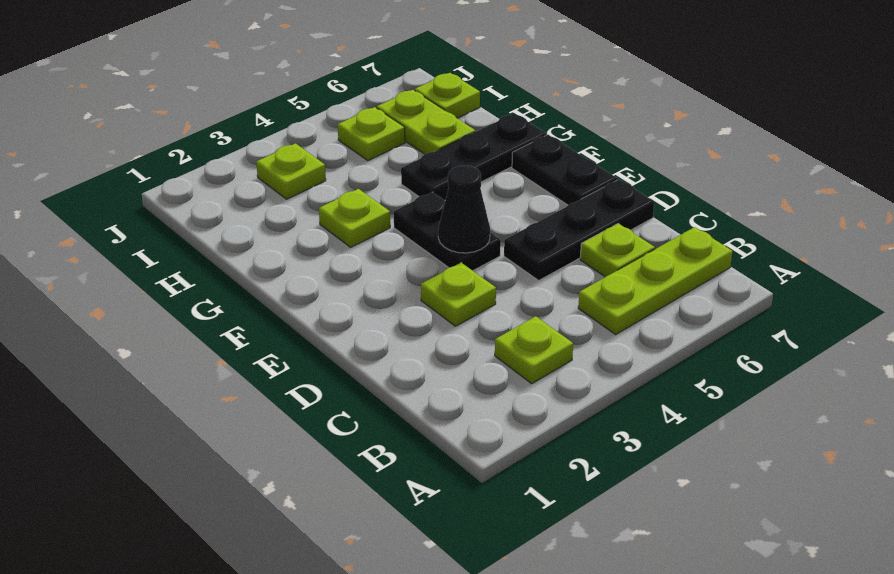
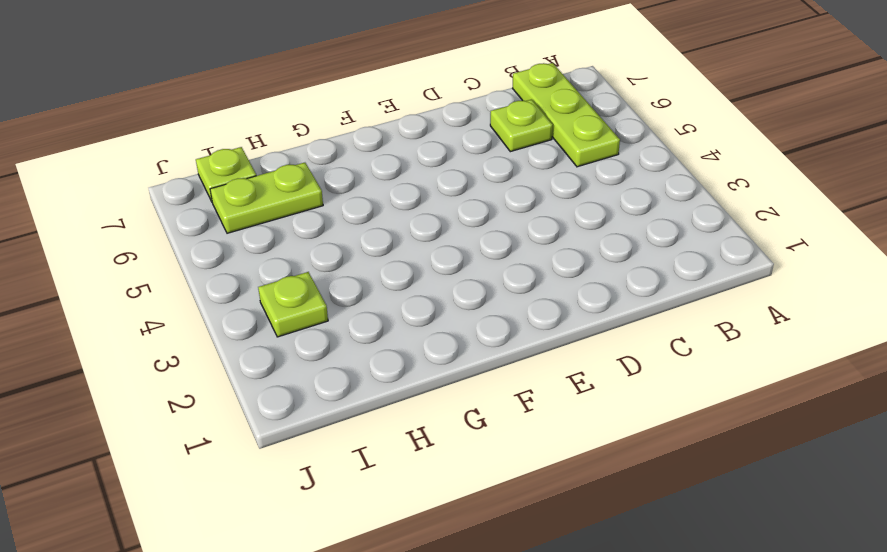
none -> lime 1x1 plate [495,316,573,383]
none -> lime 1x1 plate [421,263,496,326]
none -> black 1x3 plate [504,179,654,280]

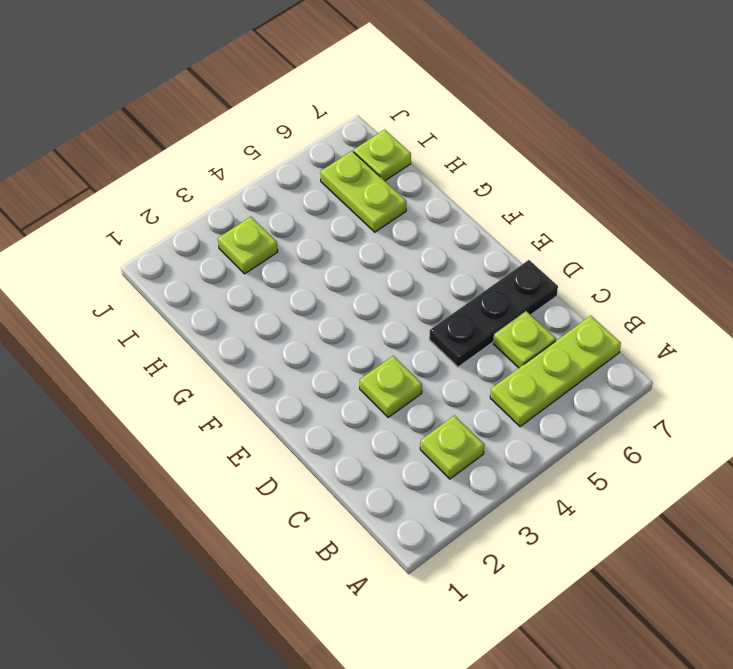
none -> black 1x2 plate [394,192,501,271]
none -> black 1x2 plate [512,135,617,205]
none -> lime 1x1 plate [319,189,390,247]

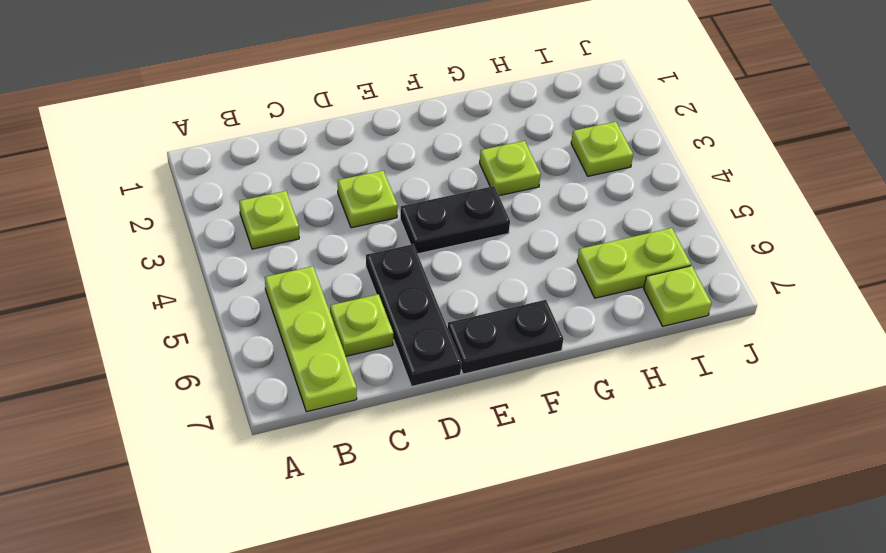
none -> black 1x3 plate [401,113,546,200]
none -> lime 1x1 plate [338,107,405,160]
none -> black 1x1 cone [438,166,490,253]

